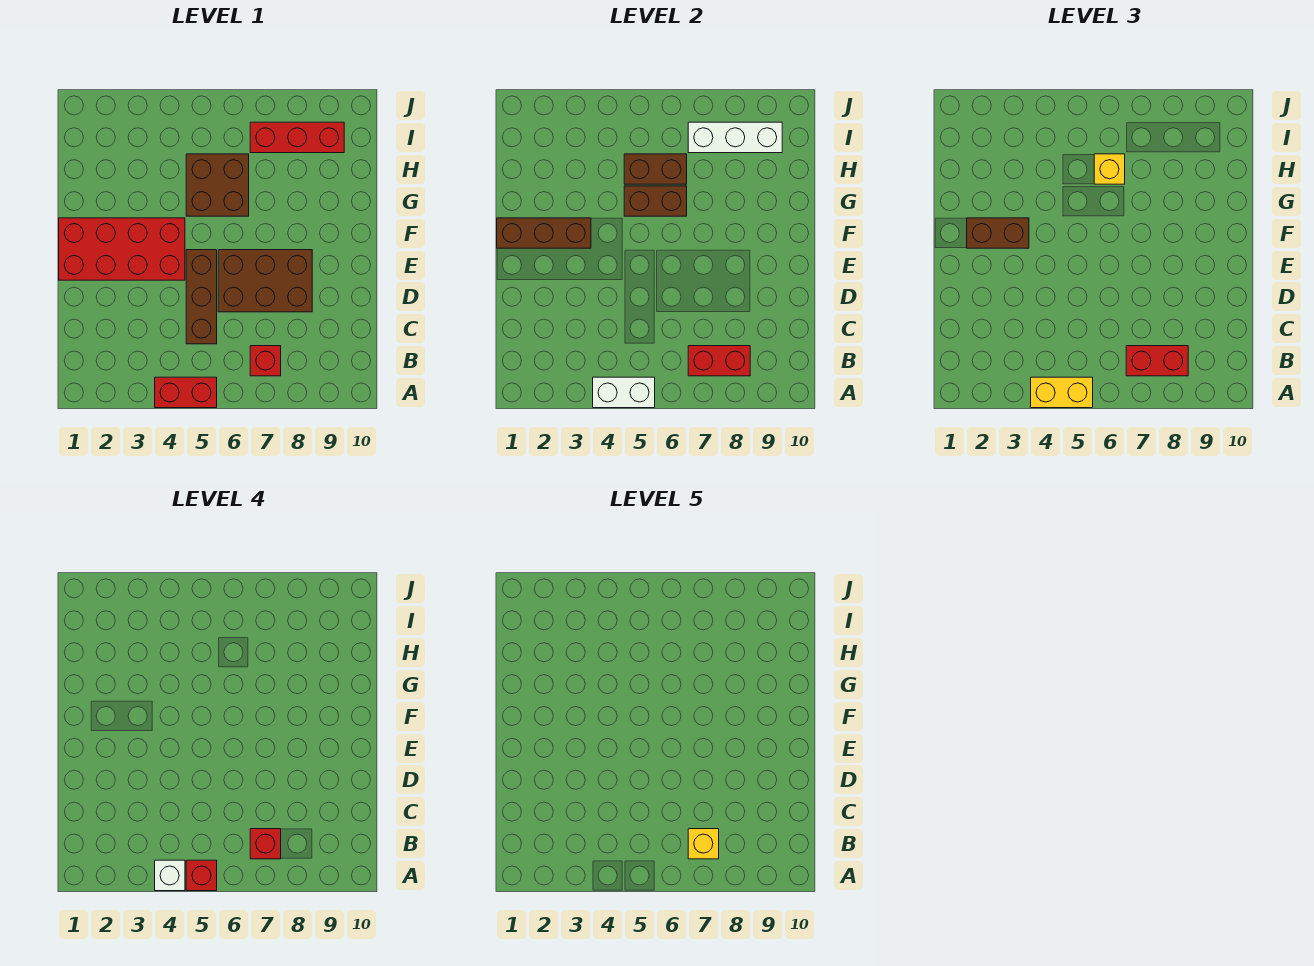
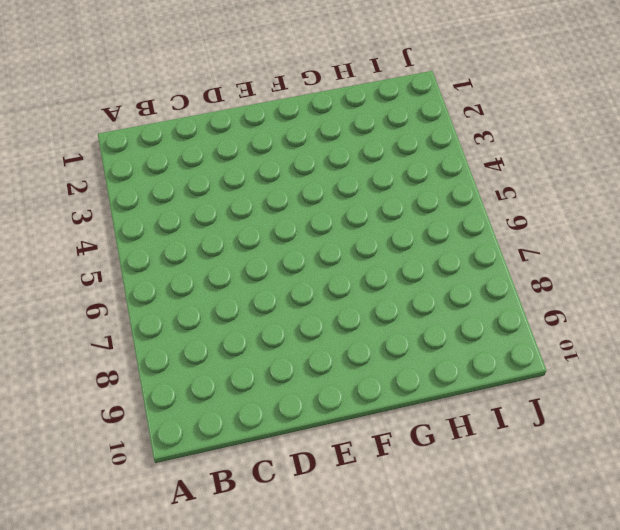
none -> red 1x2 brick [155,377,217,408]
none -> red 1x1 brick [250,346,281,376]
none -> brown 1x3 brick [186,250,217,344]

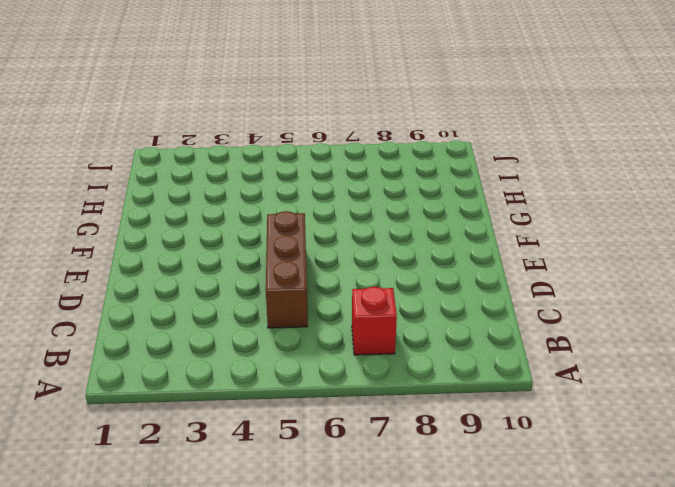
none -> red 1x2 brick [155,377,217,408]
none -> brown 2x3 brick [218,250,312,312]
none -> red 2x4 brick [59,218,185,280]

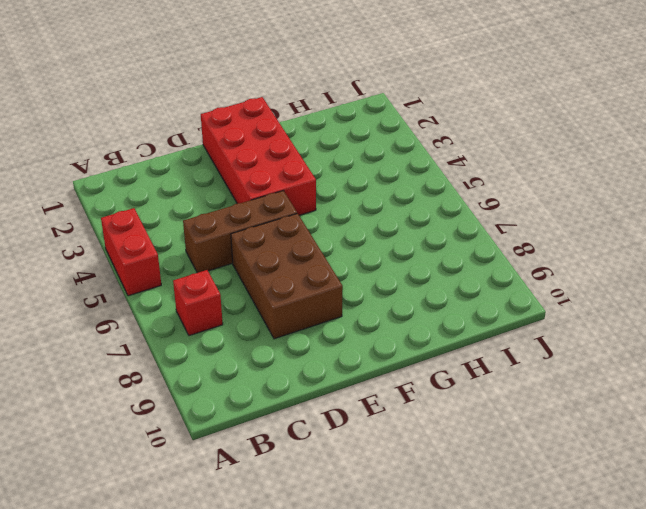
none -> brown 2x2 brick [186,154,249,216]
none -> red 1x3 brick [250,122,344,153]
none -> white 1x2 brick [593,377,655,408]

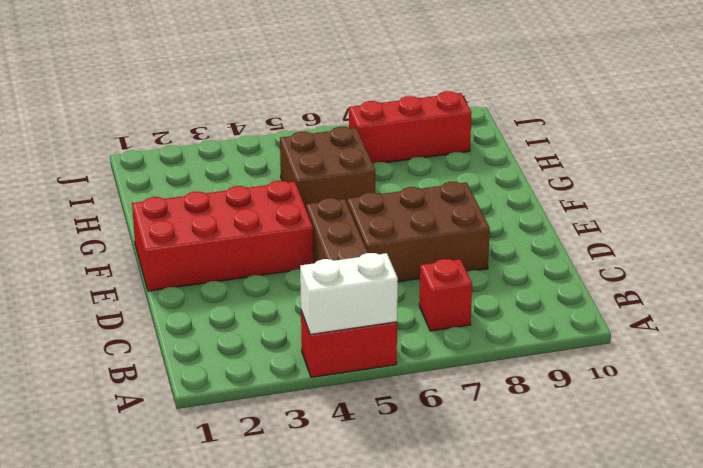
none -> red 1x2 brick [688,346,750,376]
none -> brown 1x3 brick [497,218,591,248]
none -> brown 1x2 brick [624,186,687,216]

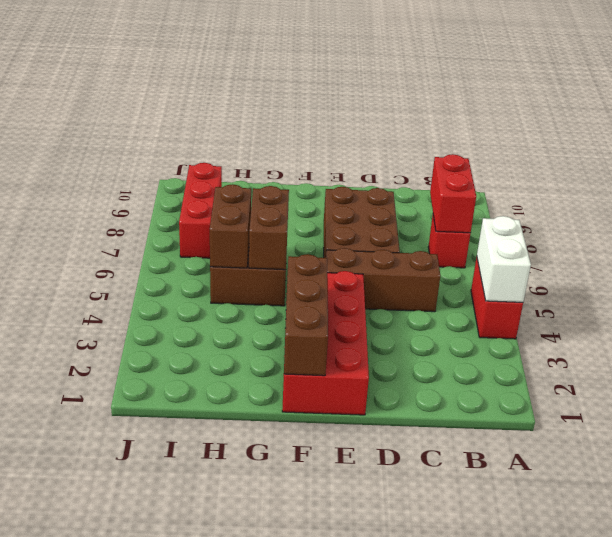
none -> white 1x3 brick [688,122,782,153]
none -> yellow 1x2 brick [1031,377,1093,408]
none -> red 1x2 brick [1126,346,1188,376]

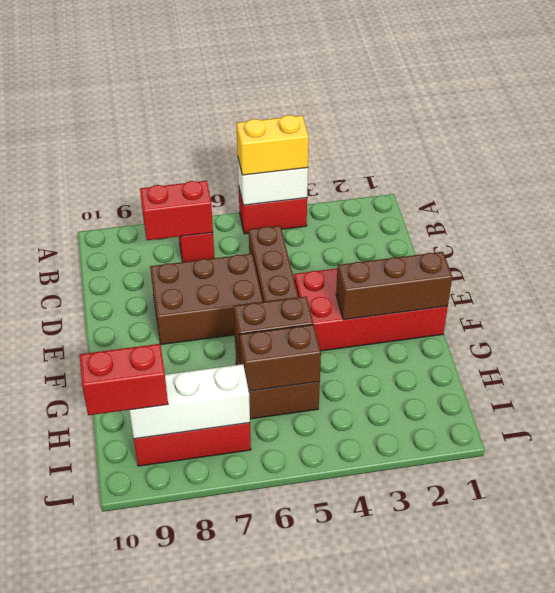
red 1x2 brick [80,344,168,415] -> red 1x2 brick moved to [1126,346,1188,376]
none -> brown 1x2 brick [967,218,1029,248]
none -> yellow 1x1 brick [1094,154,1125,184]
none -> white 1x1 brick [155,860,185,891]

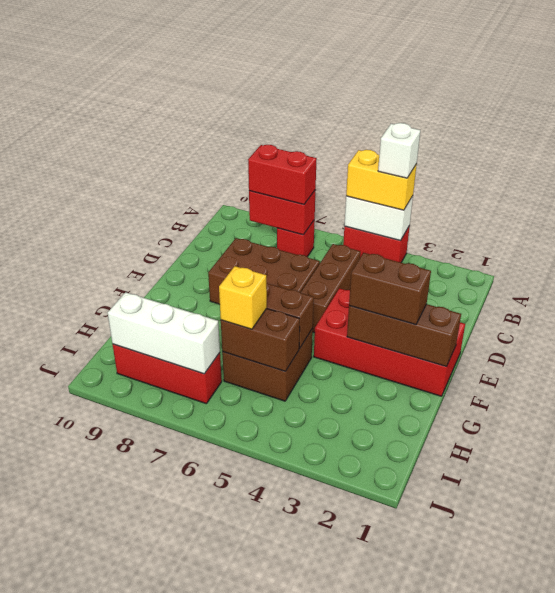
none -> red 1x1 brick [186,860,217,891]
none -> red 1x1 brick [250,829,281,859]
none -> yellow 1x1 brick [688,829,719,859]

